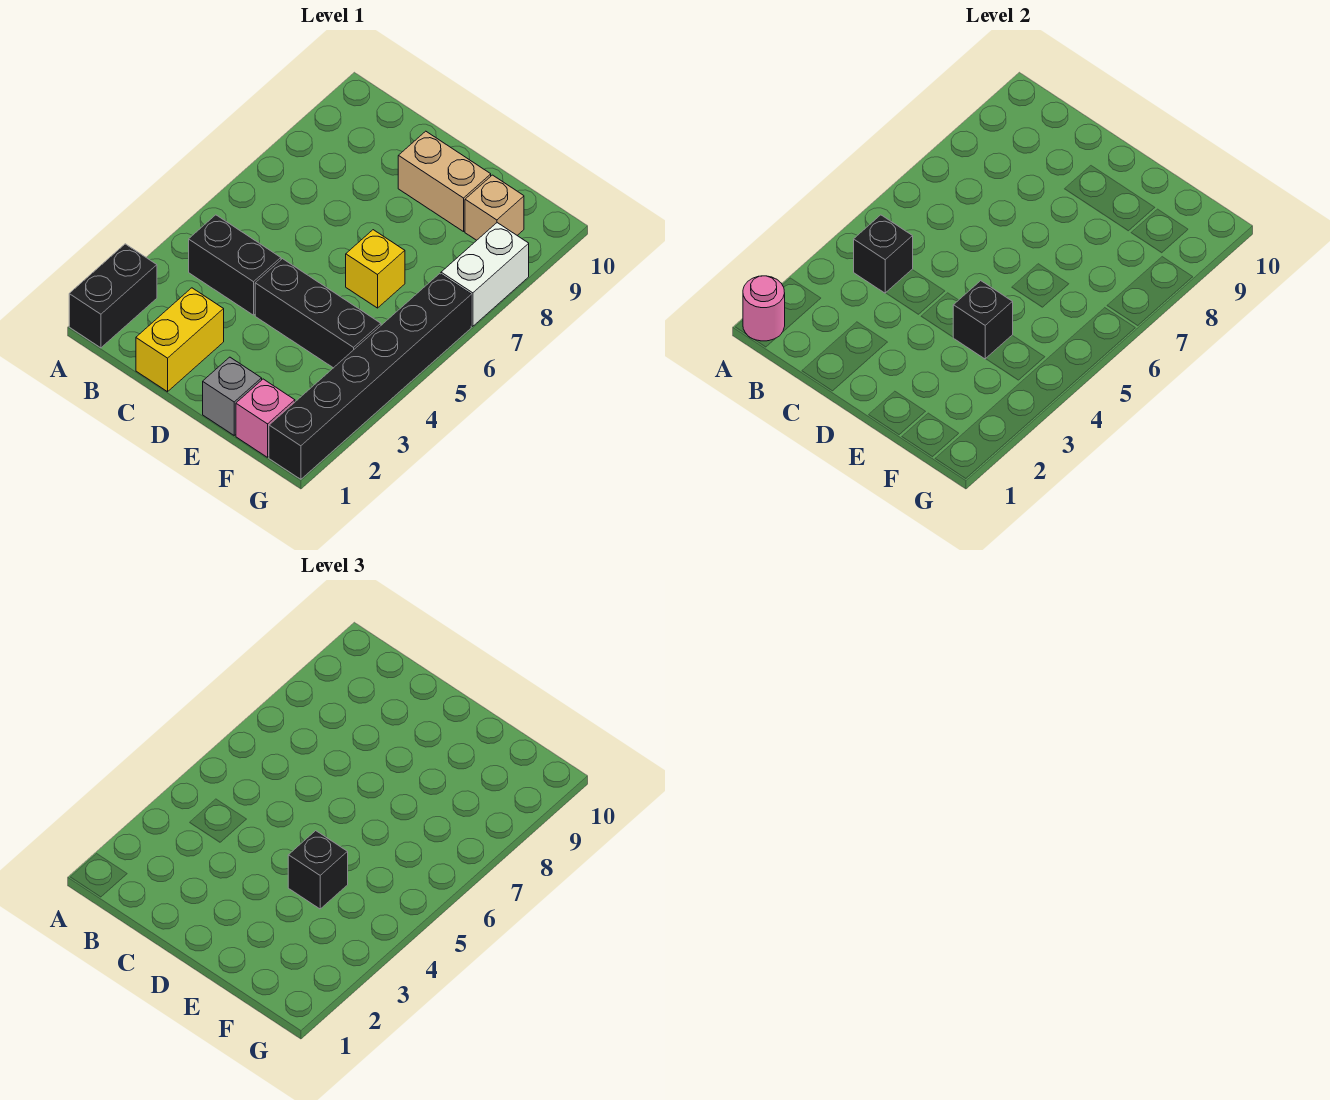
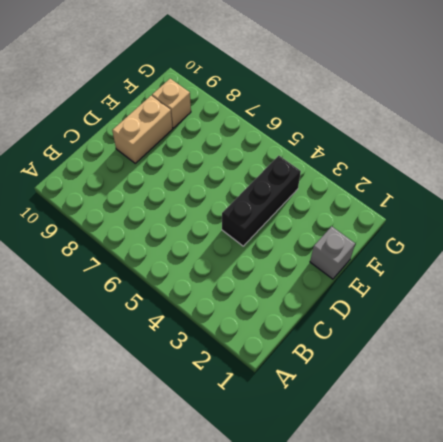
none -> black 1x2 brick [69,244,157,348]
none -> black 1x2 brick [189,215,281,315]
none -> yellow 1x2 brick [136,288,224,392]

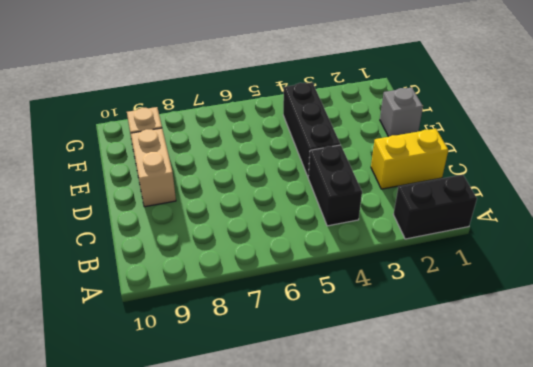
none -> yellow 1x1 brick [346,230,405,308]
none -> pink 1x1 brick [236,379,295,457]
none -> black 1x6 brick [269,274,471,479]

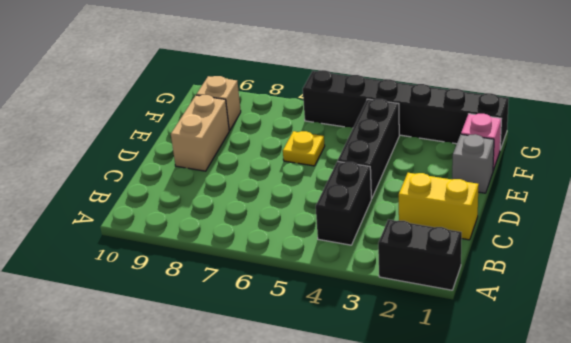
yellow 1x1 plate [283,131,325,166] -> yellow 1x1 brick [346,230,405,308]
none -> white 1x2 brick [441,223,529,326]
none -> pink 1x1 round brick [743,276,785,341]
none -> black 1x1 brick [854,215,913,293]

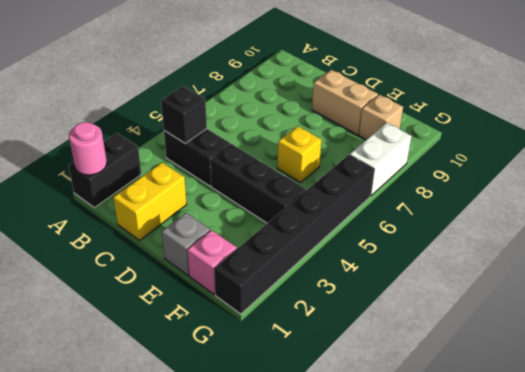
none -> black 1x1 brick [953,281,1013,359]
none -> black 1x1 brick [288,831,348,909]

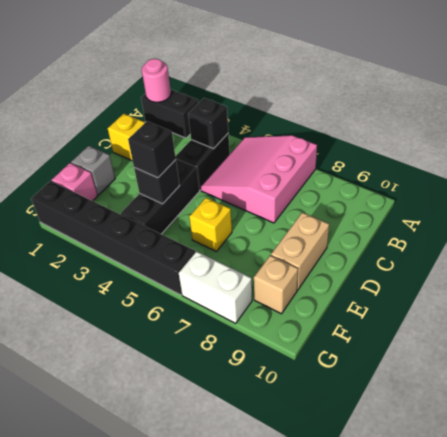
pink 3x3 slope [201,135,317,223] -> none

